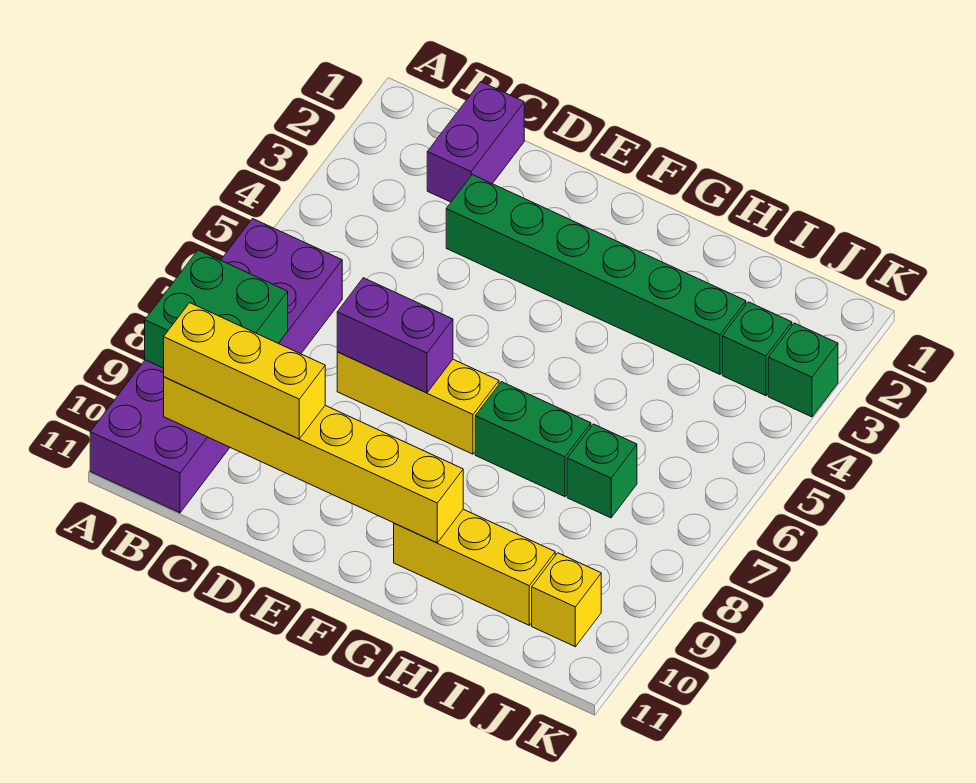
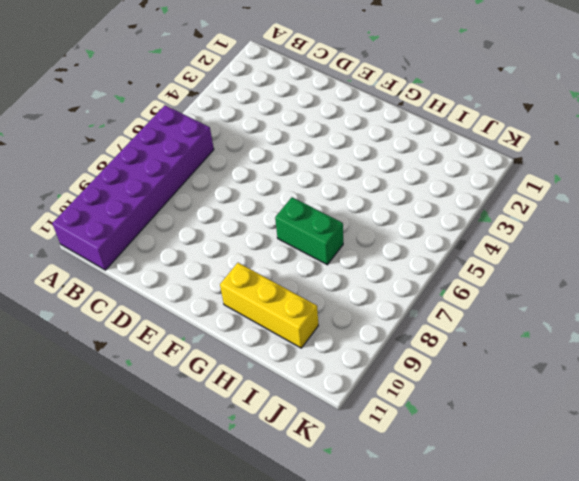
none -> purple 1x2 brick [427,82,524,202]
none -> green 1x6 brick [446,175,746,374]
none -> yellow 1x3 brick [337,352,499,454]

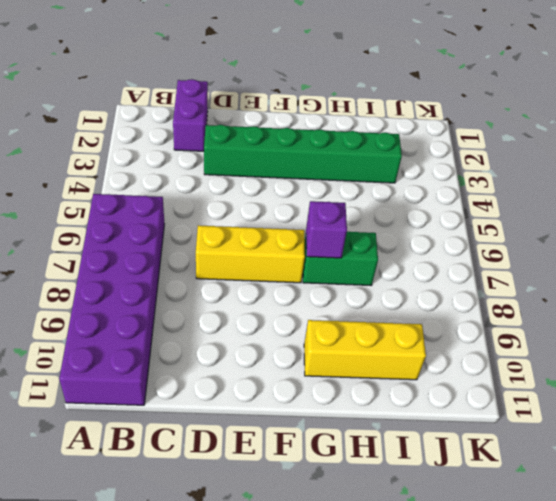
purple 1x1 brick [306,201,347,258] -> none
none -> green 1x1 brick [567,424,637,518]
none -> green 1x1 brick [722,302,792,396]
none -> yellow 1x1 brick [532,553,601,647]

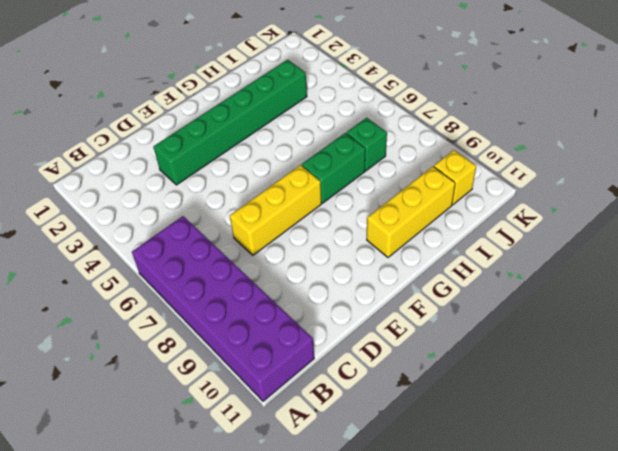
none -> purple 1x2 brick [427,82,524,202]
none -> green 1x1 brick [722,302,792,396]
none -> green 1x1 brick [768,323,838,417]

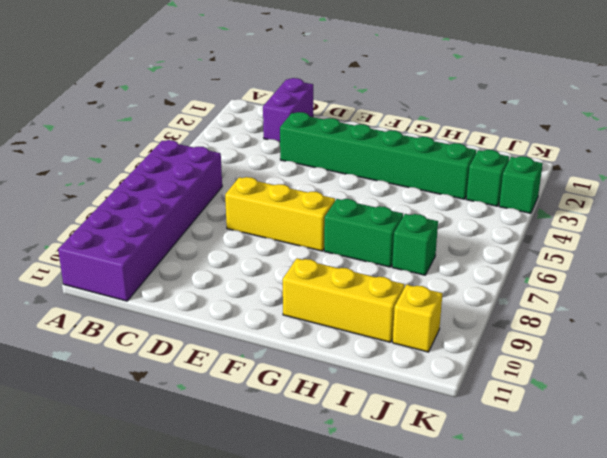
none -> green 2x2 brick [145,250,288,368]
none -> yellow 1x6 brick [164,377,463,543]
none -> purple 1x2 brick [337,278,453,393]

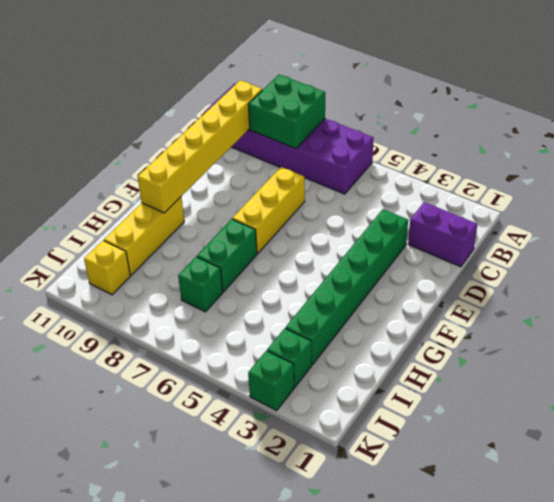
none -> purple 1x2 brick [337,278,453,393]
none -> yellow 1x3 brick [164,303,325,439]

